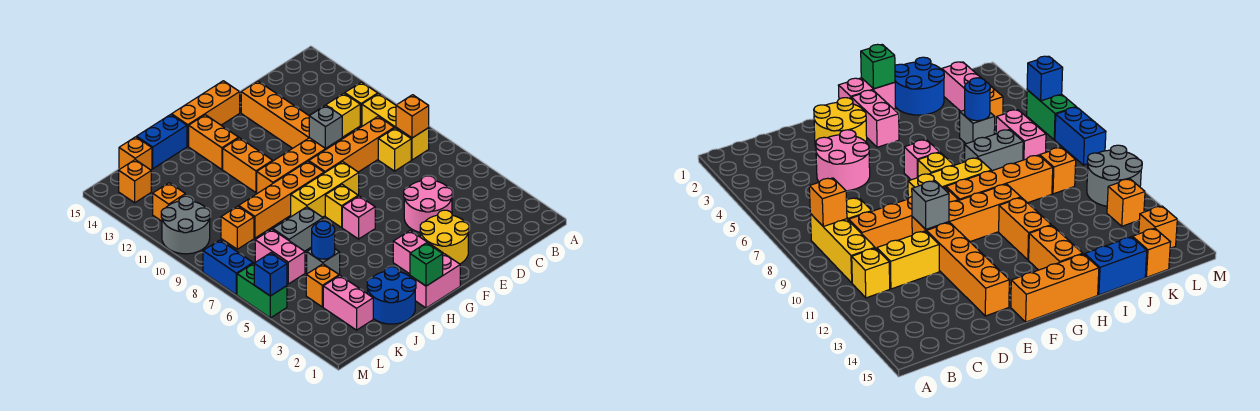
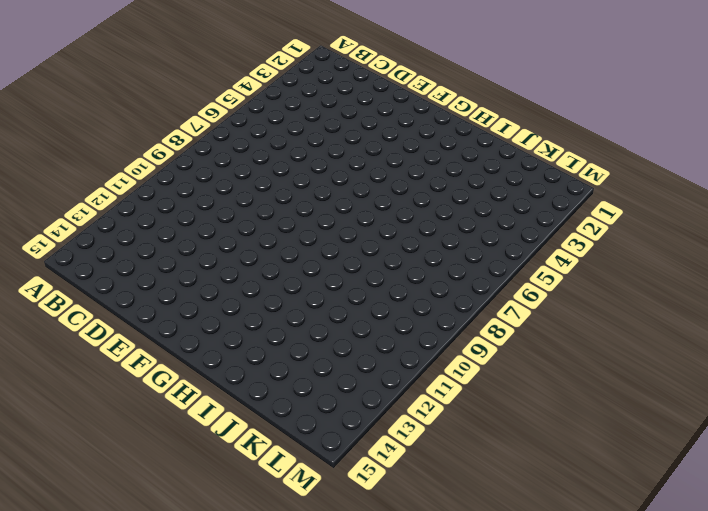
none -> yellow 1x3 brick [362,94,429,160]
none -> yellow 1x1 brick [345,82,378,125]
none -> yellow 1x1 brick [378,128,411,171]
none -> orange 1x4 brick [309,117,394,173]

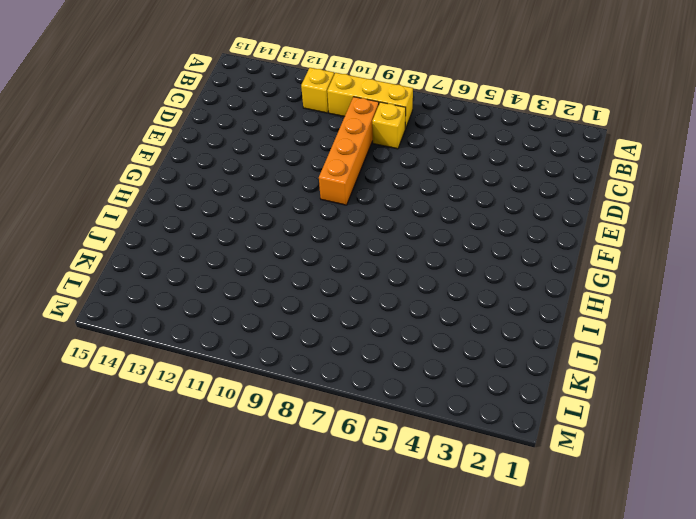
none -> yellow 1x2 brick [312,94,360,137]
none -> pink 2x2 round brick [404,176,453,233]
none -> yellow 2x2 round brick [420,210,469,264]
none -> orange 1x4 brick [257,138,342,193]

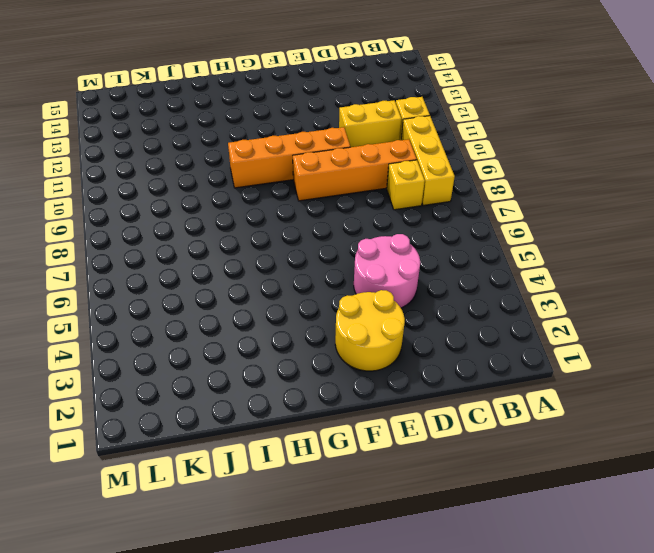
none -> orange 1x4 brick [241,81,309,148]
none -> yellow 1x3 brick [291,162,359,217]
none -> orange 1x3 brick [172,81,240,146]
none -> pink 1x2 brick [410,254,460,308]

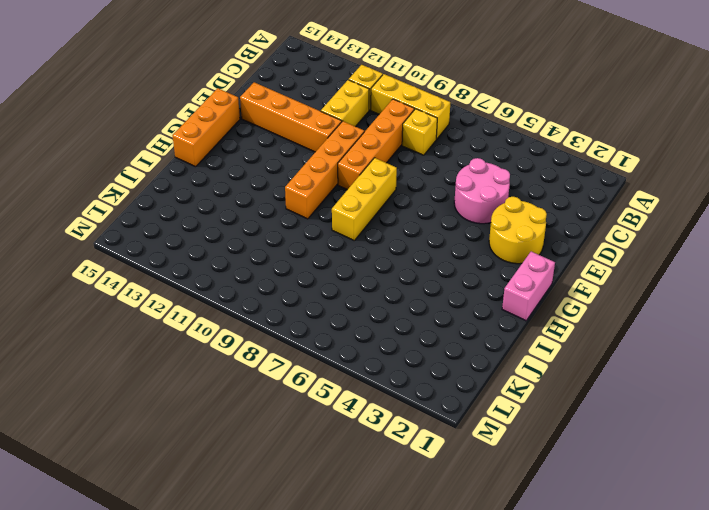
none -> pink 1x2 brick [393,231,443,274]
none -> pink 1x1 brick [342,196,375,239]
none -> yellow 1x1 brick [325,185,358,228]
none -> orange 1x4 brick [239,161,324,238]

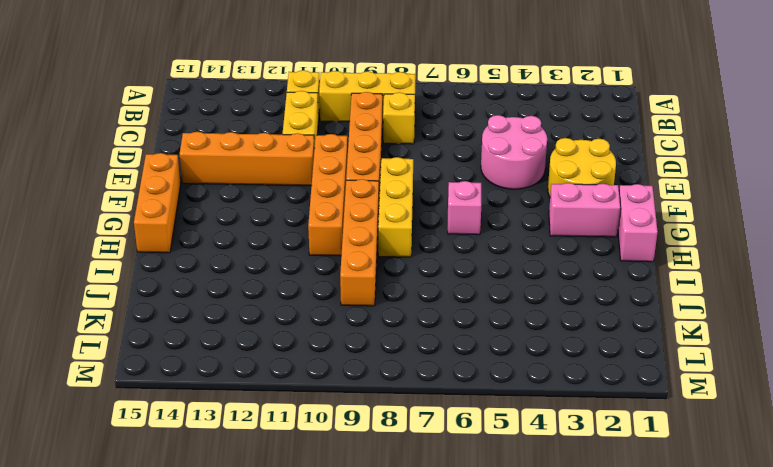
none -> yellow 1x1 brick [325,185,358,228]
none -> orange 1x2 brick [223,138,272,193]
none -> orange 1x2 brick [189,115,239,169]
none -> blue 2x2 round brick [367,267,416,324]

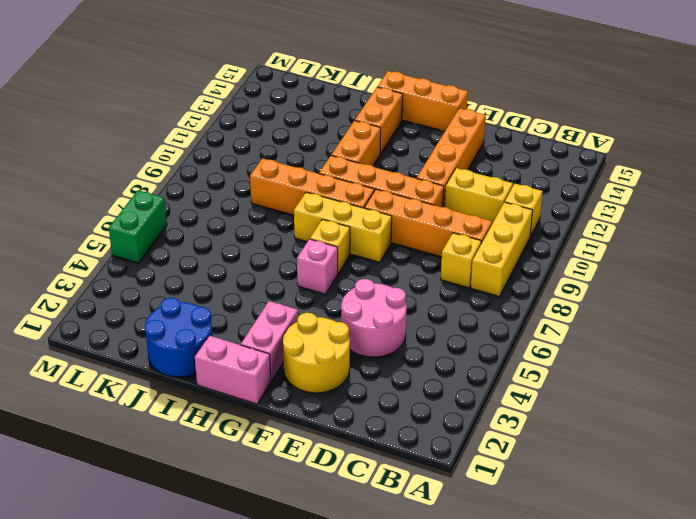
none -> grey 1x2 brick [273,207,323,251]
none -> blue 1x2 brick [137,114,187,169]
none -> grey 1x1 brick [307,249,340,274]
none -> pink 1x2 brick [323,276,373,330]

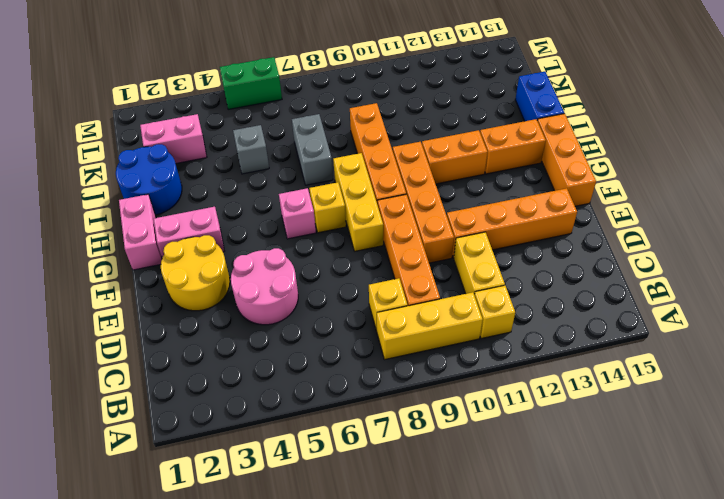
none -> orange 1x1 brick [306,264,339,307]
none -> pink 1x2 brick [255,229,305,284]
none -> orange 1x1 brick [221,206,254,249]
none -> orange 1x1 brick [119,137,152,170]

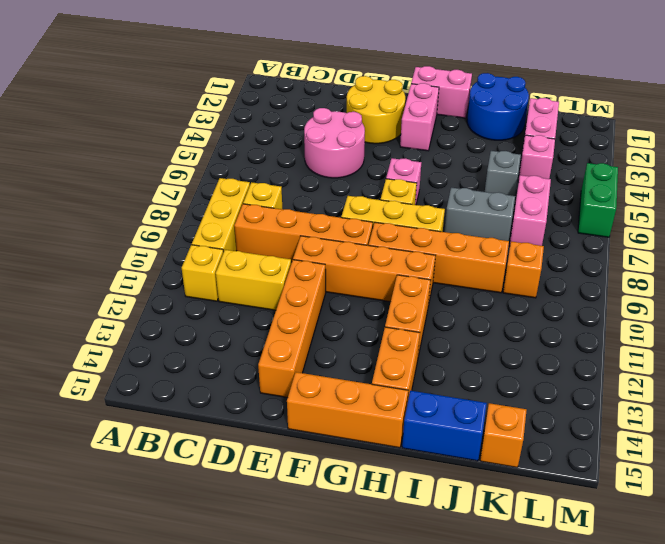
pink 1x1 brick [518,135,555,182] -> orange 1x1 brick [306,264,339,307]
none -> grey 2x2 round brick [161,196,210,254]
none -> orange 1x1 brick [153,183,185,221]
none -> orange 1x1 brick [119,160,151,203]
none -> blue 1x2 brick [203,240,253,295]

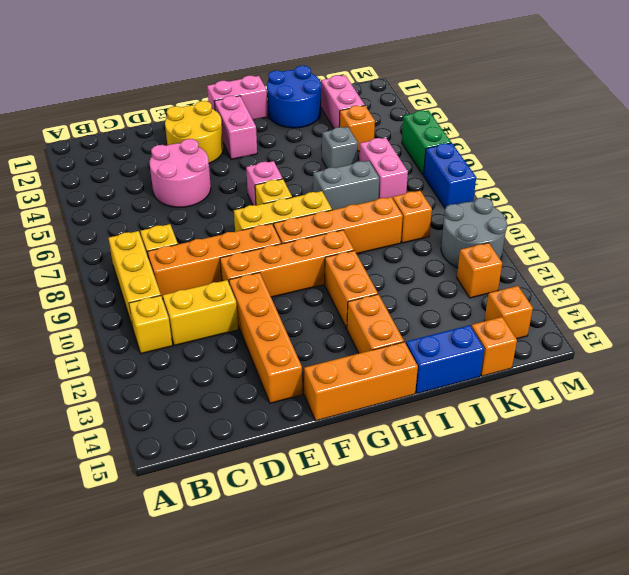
none -> orange 1x1 brick [396,95,429,138]
none -> grey 1x1 brick [309,105,342,149]
none -> green 1x1 brick [410,243,443,286]
none -> blue 1x1 round brick [312,221,335,259]

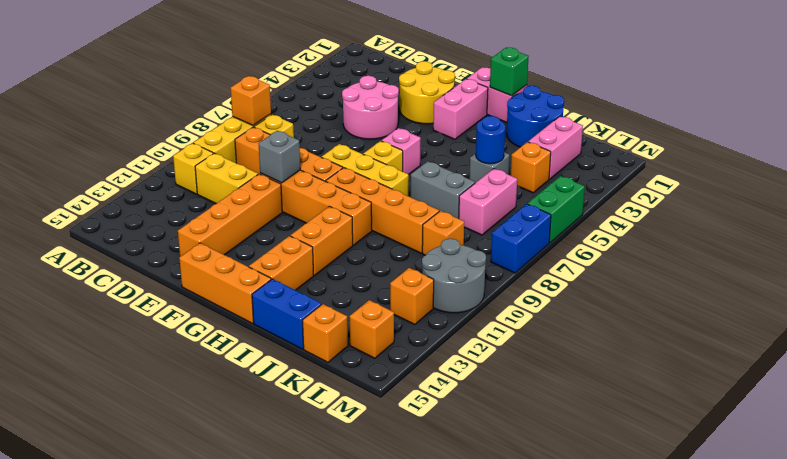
none -> blue 1x1 brick [254,253,287,296]

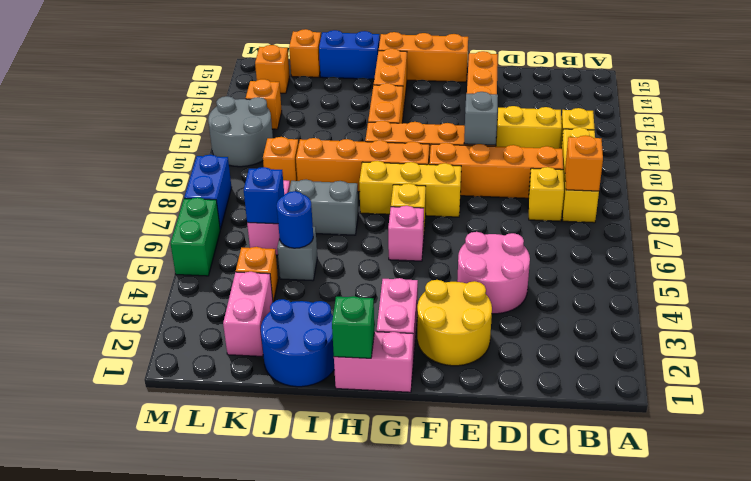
blue 1x1 brick [244,167,284,224] -> blue 1x1 brick moved to [254,253,287,296]

